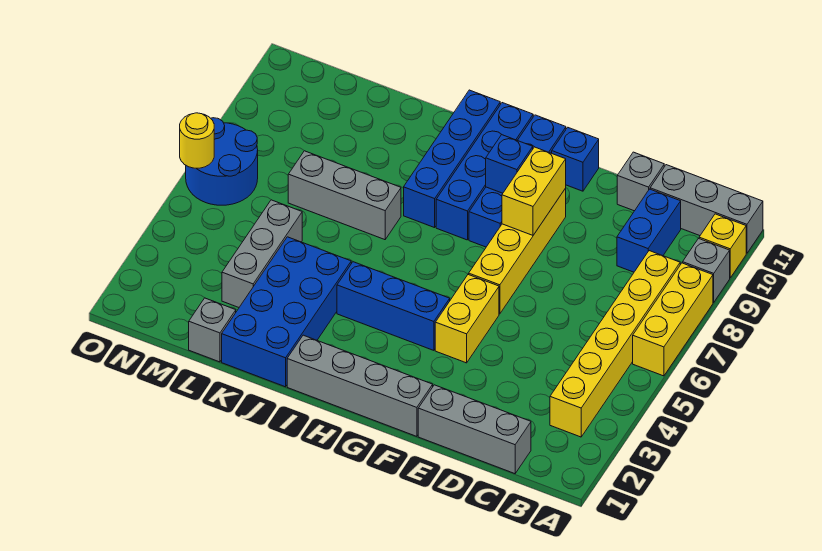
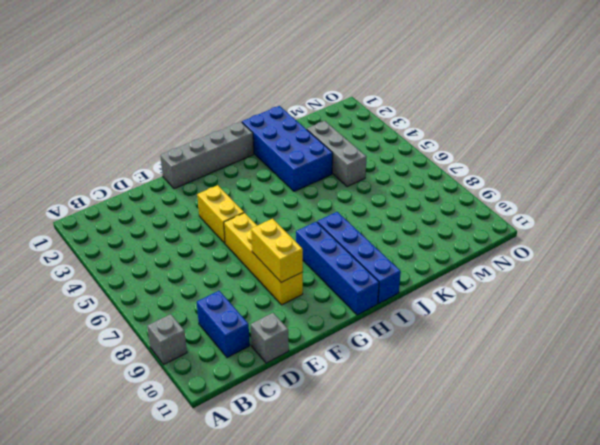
none -> yellow 1x3 brick [633,263,713,376]
none -> yellow 1x1 brick [699,214,746,278]
none -> grey 1x3 brick [650,165,763,253]

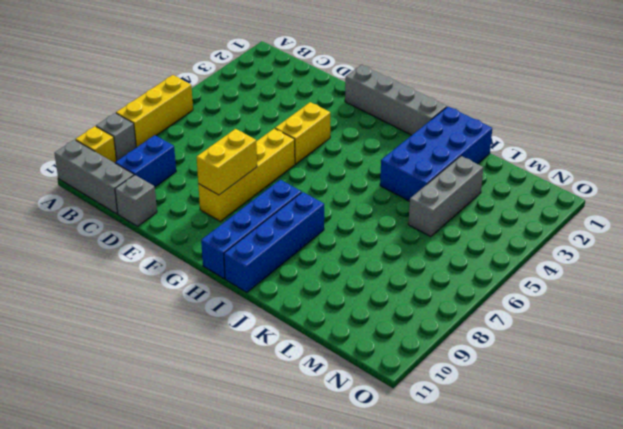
none -> yellow 1x6 brick [550,251,680,437]
none -> grey 1x3 brick [418,385,531,474]
none -> blue 1x1 brick [552,128,599,191]

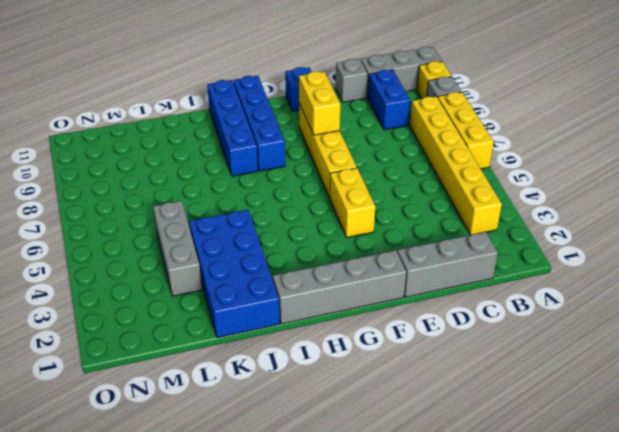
none -> blue 1x3 brick [337,262,450,350]
none -> blue 1x4 brick [469,115,566,247]
none -> grey 1x3 brick [288,151,401,240]

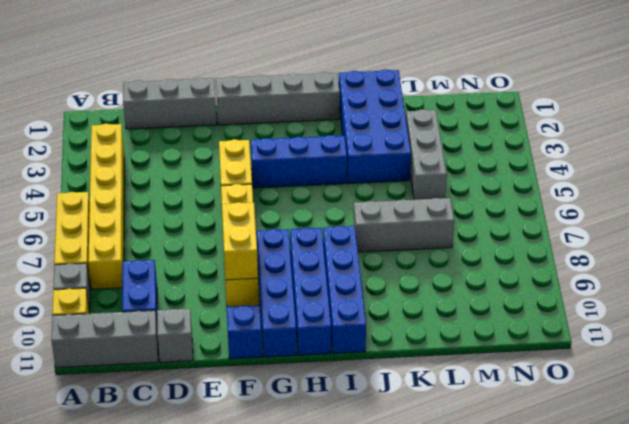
none -> grey 1x1 brick [189,298,236,362]
none -> blue 2x2 round brick [186,118,258,205]
none -> blue 1x1 brick [486,135,533,193]

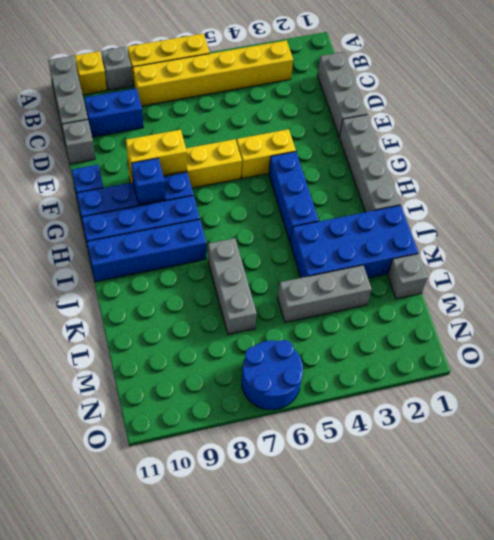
none -> yellow 1x1 round brick [180,113,214,168]

